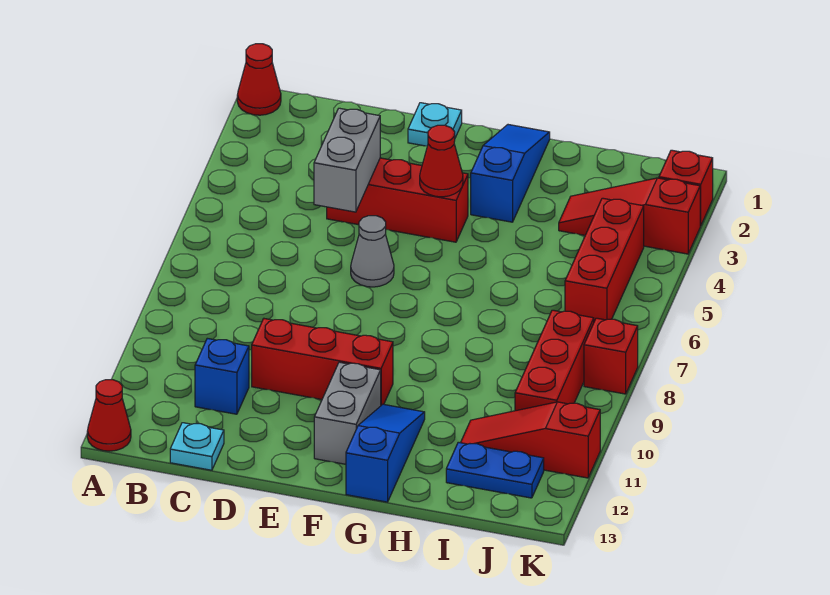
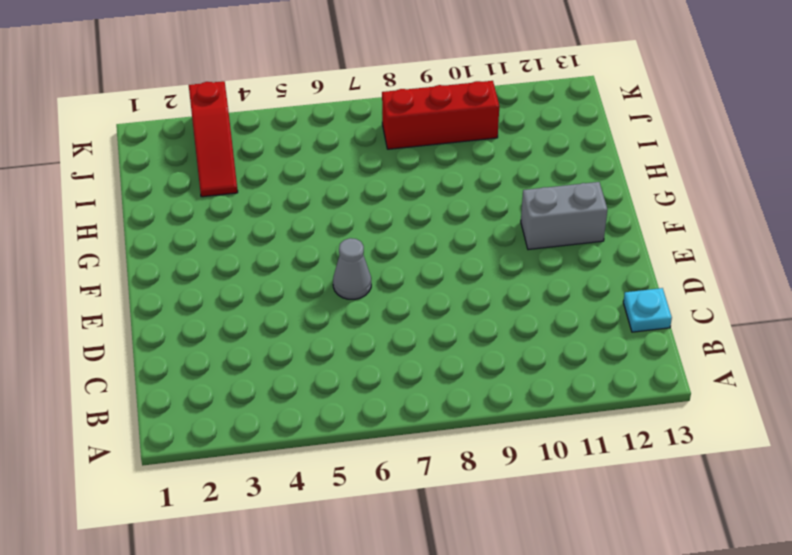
none -> red 1x1 cone [237,44,281,115]
none -> red 1x1 cone [87,380,131,451]
none -> blue 1x1 brick [195,338,249,414]

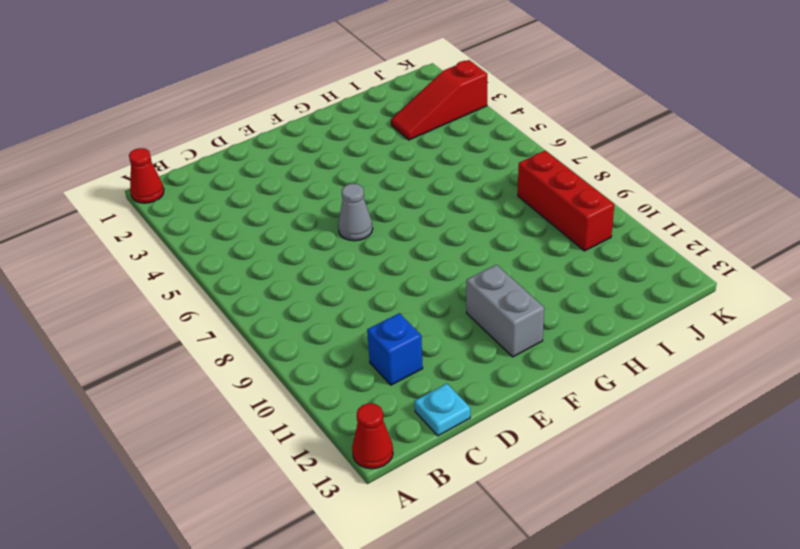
none -> red 1x3 brick [327,158,468,242]
none -> red 1x3 brick [252,319,393,405]
none -> cyan 1x1 plate [408,103,462,146]

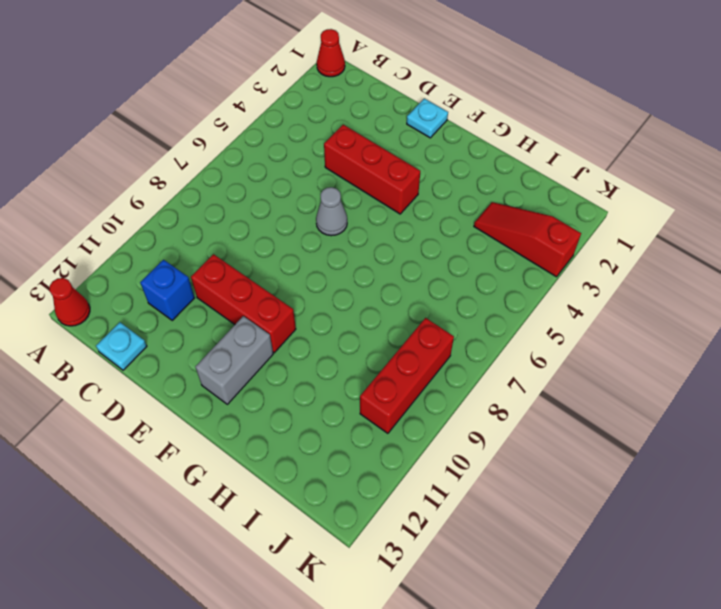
none -> blue 1x3 slope [471,125,550,222]
none -> blue 1x3 slope [346,404,425,502]
none -> red 1x3 slope [461,402,600,478]

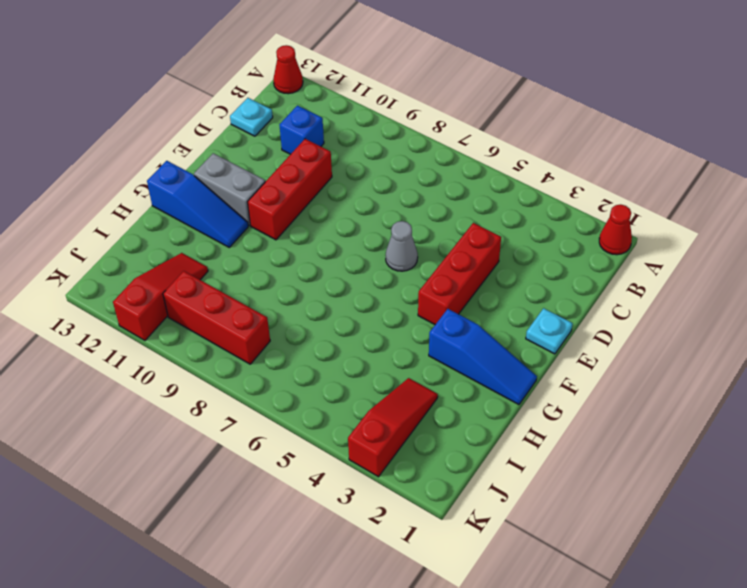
none -> blue 1x2 plate [446,442,544,498]
none -> red 1x3 brick [565,198,644,321]
none -> red 1x1 brick [659,150,713,226]

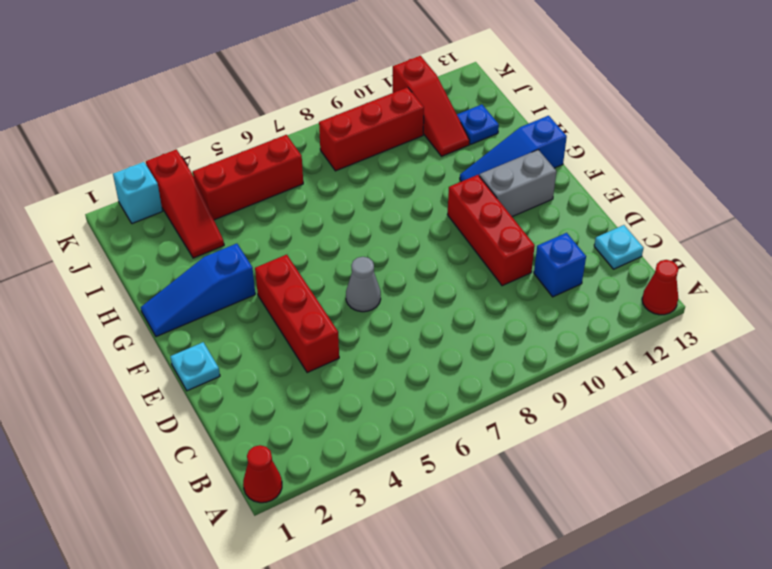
blue 1x1 plate [457,105,499,144] -> blue 1x2 plate [446,442,544,498]
cyan 1x1 brick [113,162,162,224] -> red 1x1 brick [659,150,713,226]
none -> red 1x1 brick [584,318,638,394]
none -> grey 1x2 brick [314,108,380,212]
none -> red 1x1 cone [420,125,463,197]

